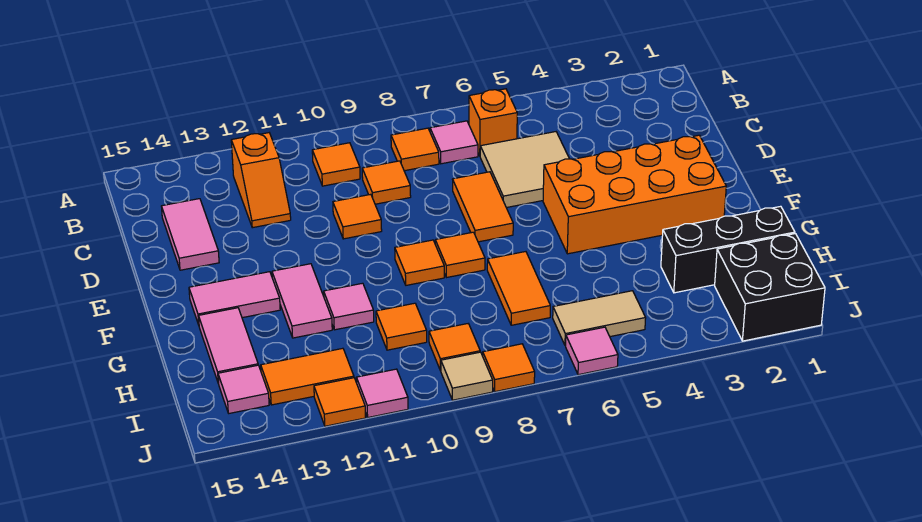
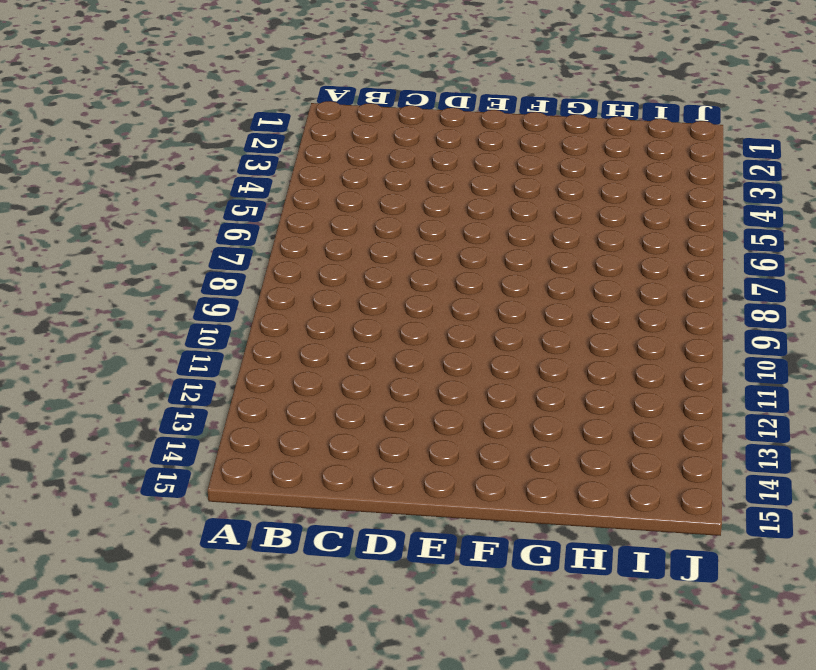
none -> orange 1x1 brick [469,89,517,155]
none -> pink 1x1 tile [430,121,478,164]
none -> orange 1x1 tile [391,128,439,171]
none -> orange 1x1 tile [312,143,360,186]

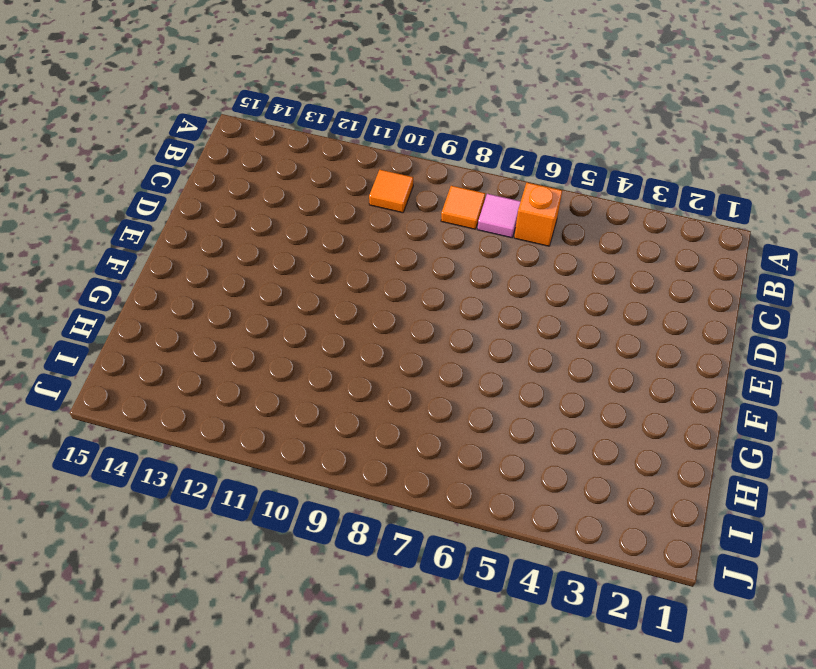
none -> orange 1x2 slope [231,133,291,228]
none -> tan 2x2 tile [480,132,569,208]
none -> orange 1x1 tile [362,161,411,204]
none -> pink 1x2 tile [161,199,219,270]

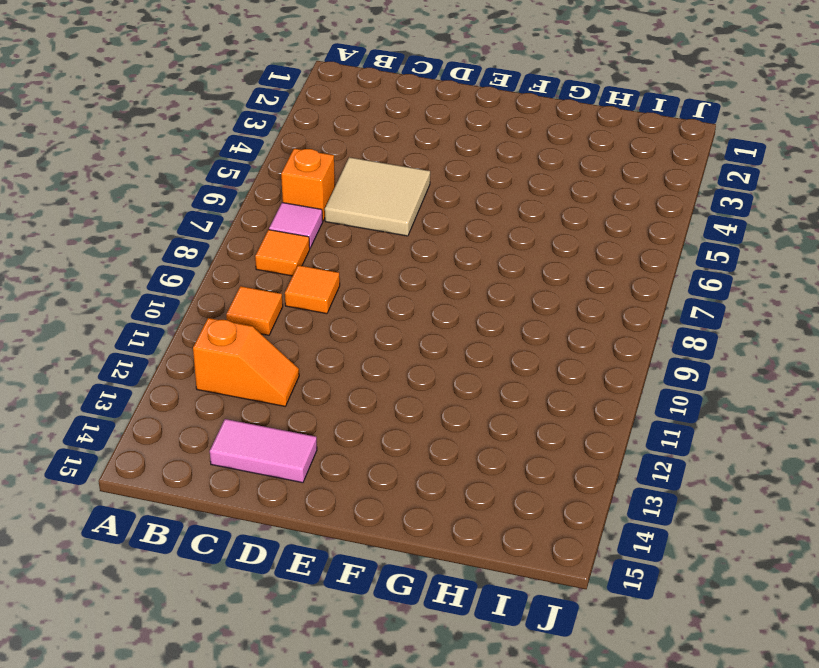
none -> orange 1x2 tile [453,172,513,242]
none -> orange 1x1 tile [333,194,382,239]
none -> orange 2x4 brick [543,135,726,254]
none -> orange 1x1 tile [435,232,485,278]

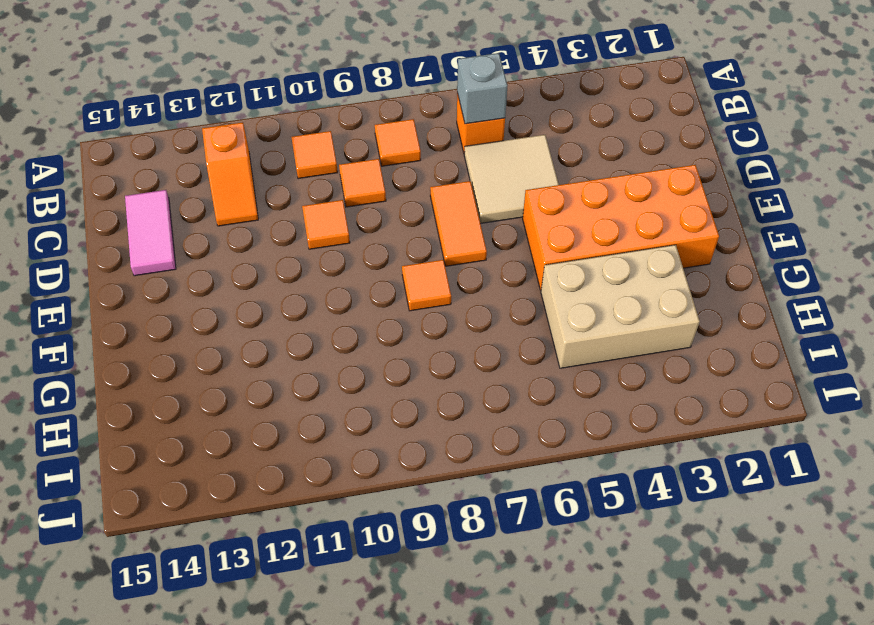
grey 1x1 brick [457,53,507,124] -> none
tan 2x3 brick [541,245,700,368] -> black 1x3 brick [661,206,795,293]
none -> pink 1x1 tile [430,121,478,164]
none -> orange 1x1 tile [395,240,444,285]
none -> pink 1x2 tile [272,264,332,338]
none -> pink 1x2 tile [189,272,280,325]

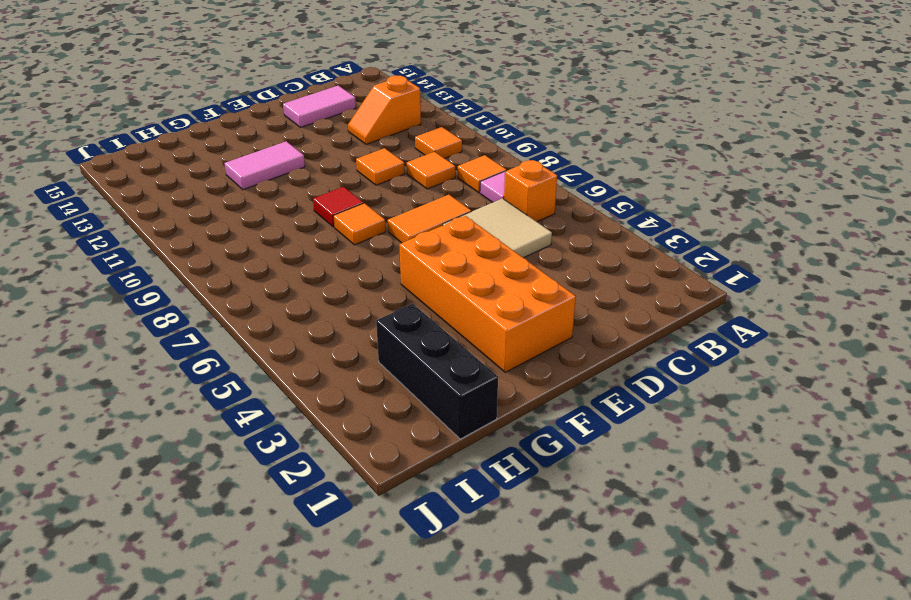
red 1x1 tile [313,187,363,227] -> orange 1x1 tile [395,240,444,285]
none -> pink 1x2 tile [189,272,280,325]
none -> orange 1x2 tile [487,252,550,325]
none -> pink 1x1 tile [324,283,374,330]
none -> pink 1x2 tile [199,308,258,384]

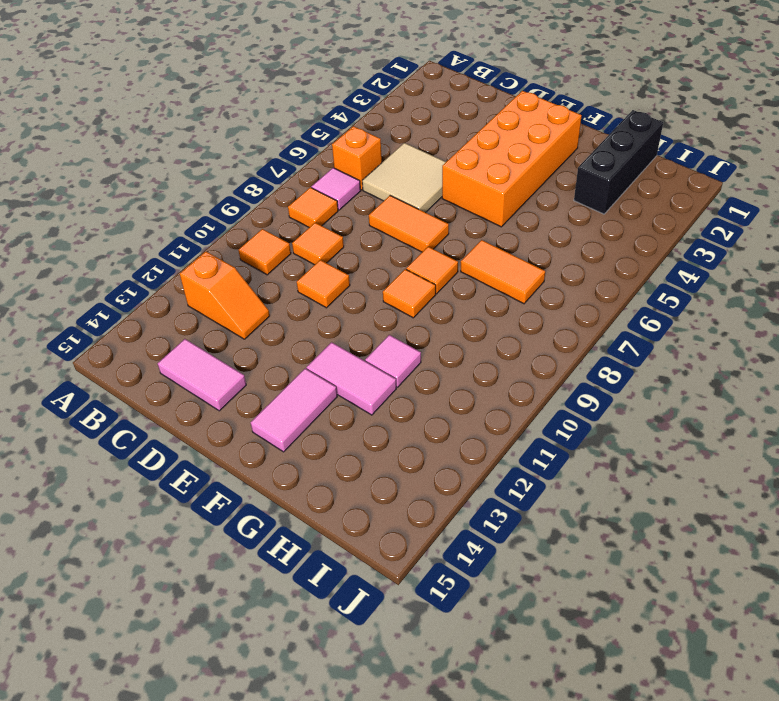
none -> pink 1x2 tile [199,308,258,384]
none -> orange 1x1 tile [376,303,427,350]
none -> black 2x2 brick [715,234,825,341]
none -> tan 1x2 tile [553,291,646,346]

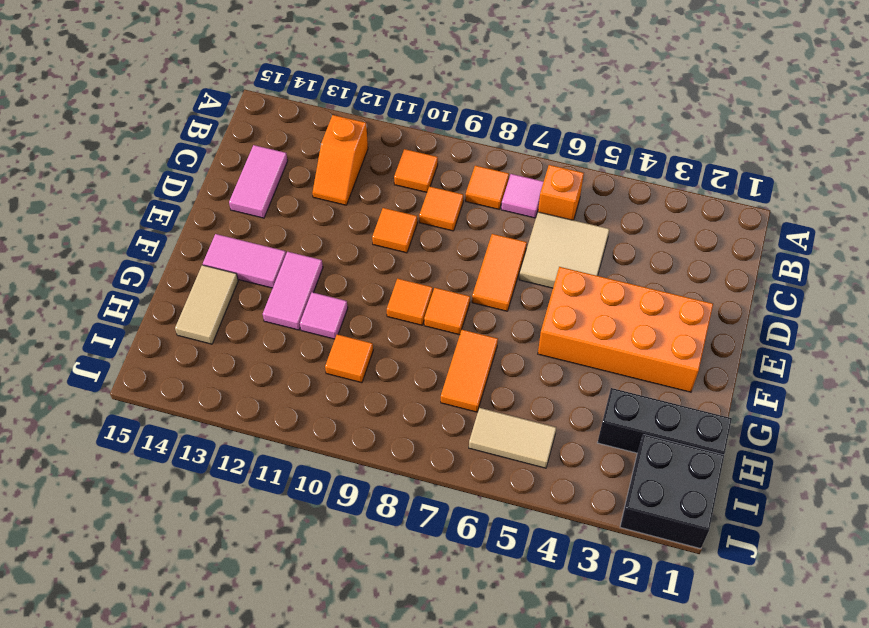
tan 1x2 tile [175,265,238,344] -> pink 1x2 tile [199,308,258,384]
none -> orange 1x1 tile [429,324,480,371]
none -> orange 1x2 tile [261,348,354,405]
none -> pink 1x1 tile [218,365,269,413]
none -> pink 1x1 tile [566,327,618,375]

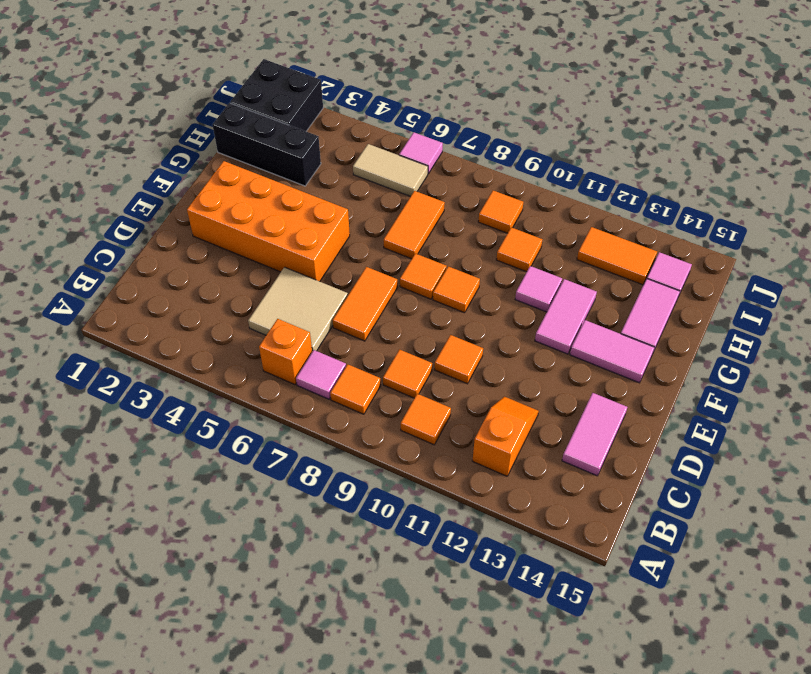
none -> orange 1x1 tile [483,344,535,392]
none -> tan 1x1 tile [441,352,493,400]
none -> pink 1x1 tile [356,369,408,417]
none -> orange 1x1 tile [314,378,366,426]

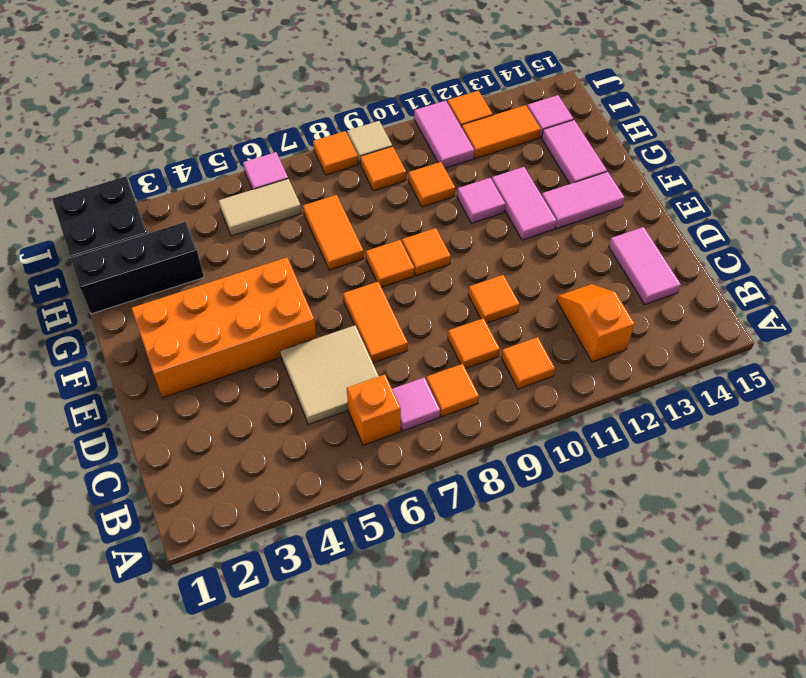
pink 1x2 tile [414,101,474,168] -> pink 1x1 tile [356,369,408,417]

